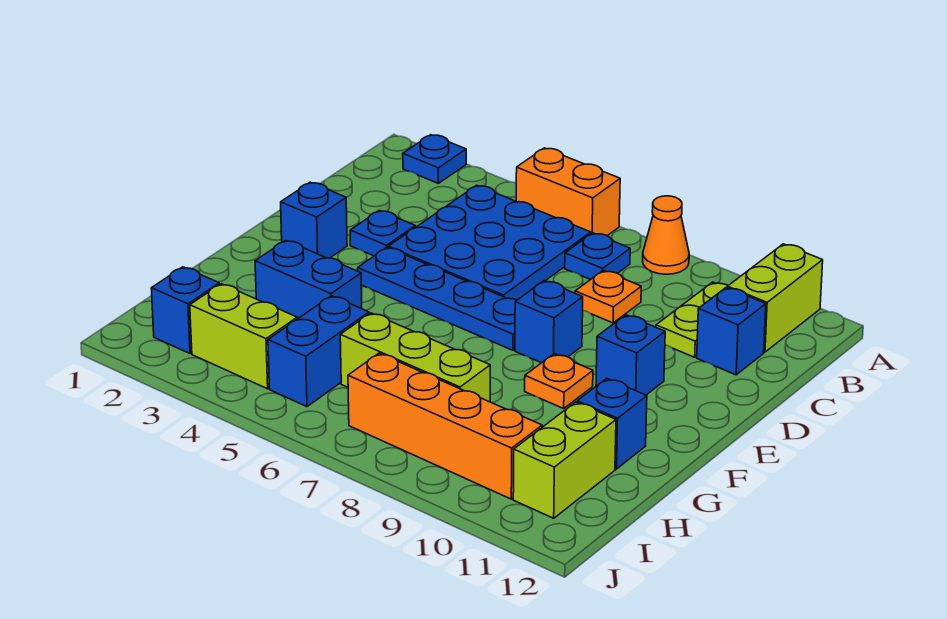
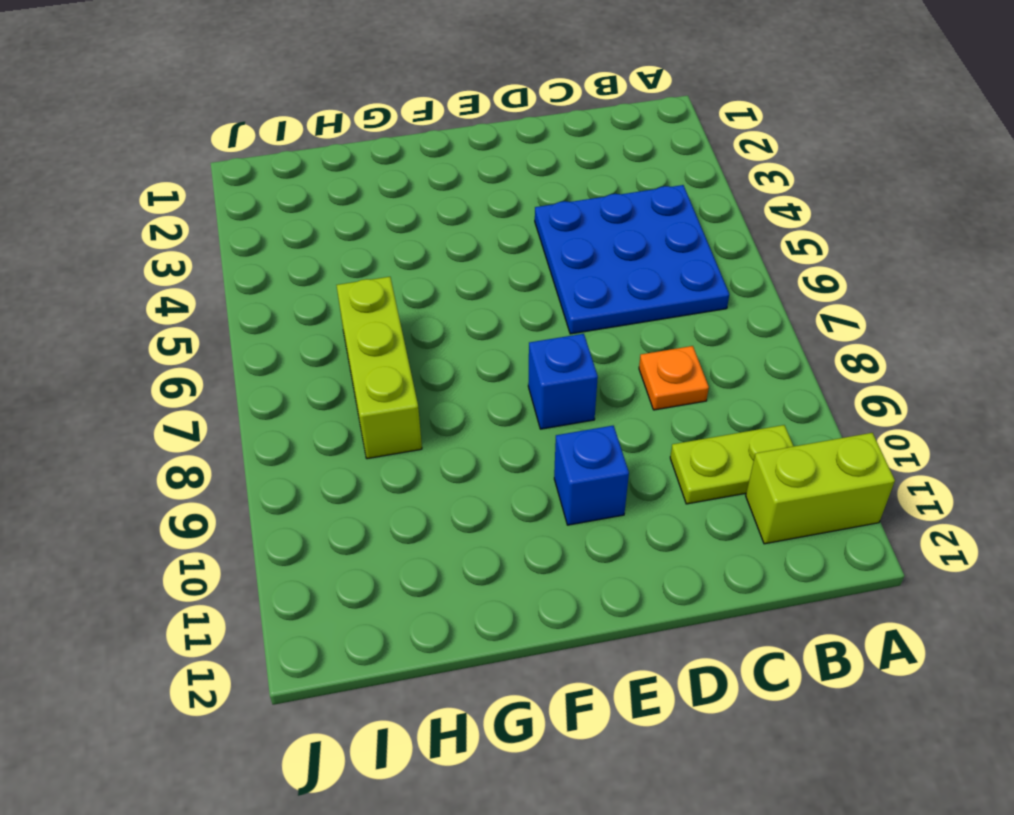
none -> blue 1x1 plate [403,135,466,184]
none -> orange 1x2 brick [516,148,620,236]
none -> orange 1x1 cone [643,196,689,274]

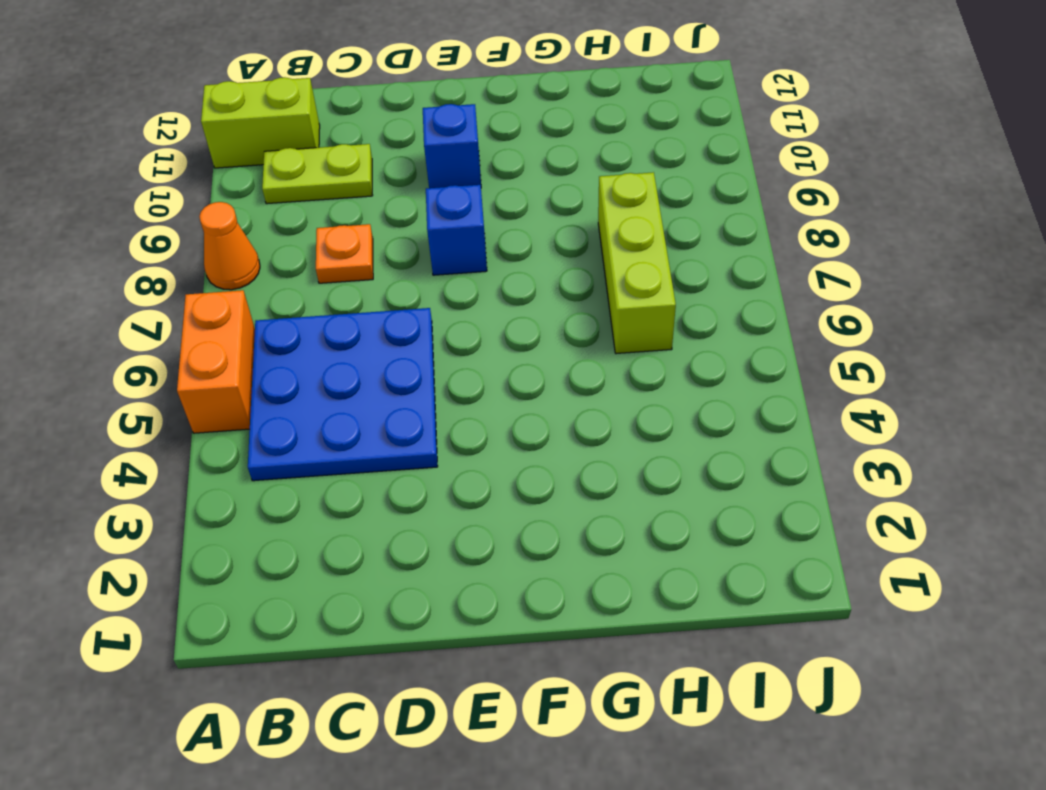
none -> blue 1x1 plate [403,135,466,184]
none -> blue 1x1 plate [565,233,630,280]
none -> blue 1x1 brick [697,287,766,375]

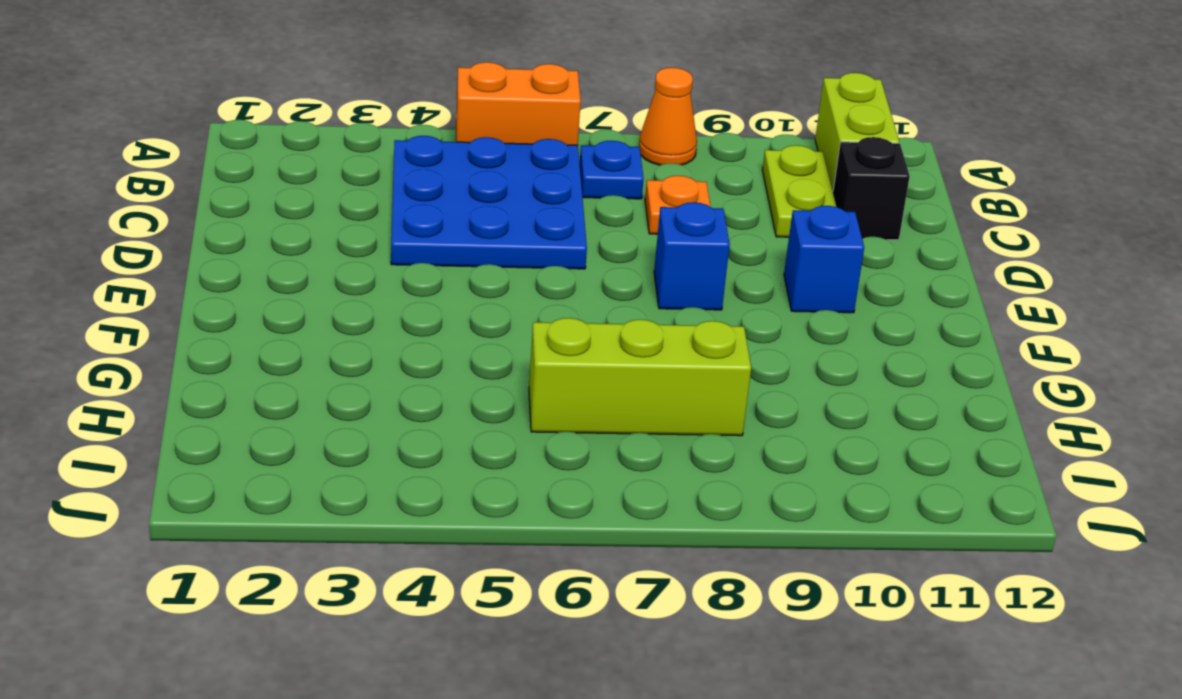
black 1x1 brick [833,137,910,240] -> blue 1x1 brick [697,287,766,375]
none -> blue 1x1 plate [403,135,466,184]
none -> blue 1x1 plate [350,210,415,256]
none -> blue 1x1 brick [281,182,347,258]

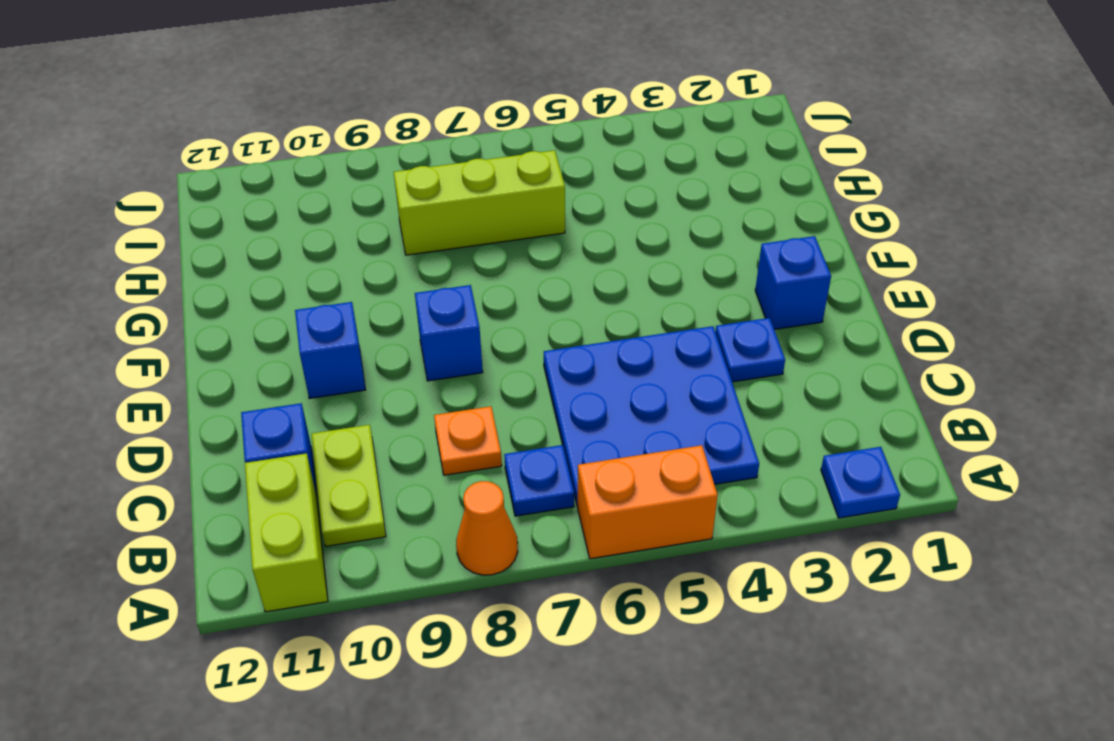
none -> blue 1x4 plate [358,248,517,350]
none -> orange 1x1 plate [525,354,593,408]
none -> blue 1x2 brick [255,240,362,319]

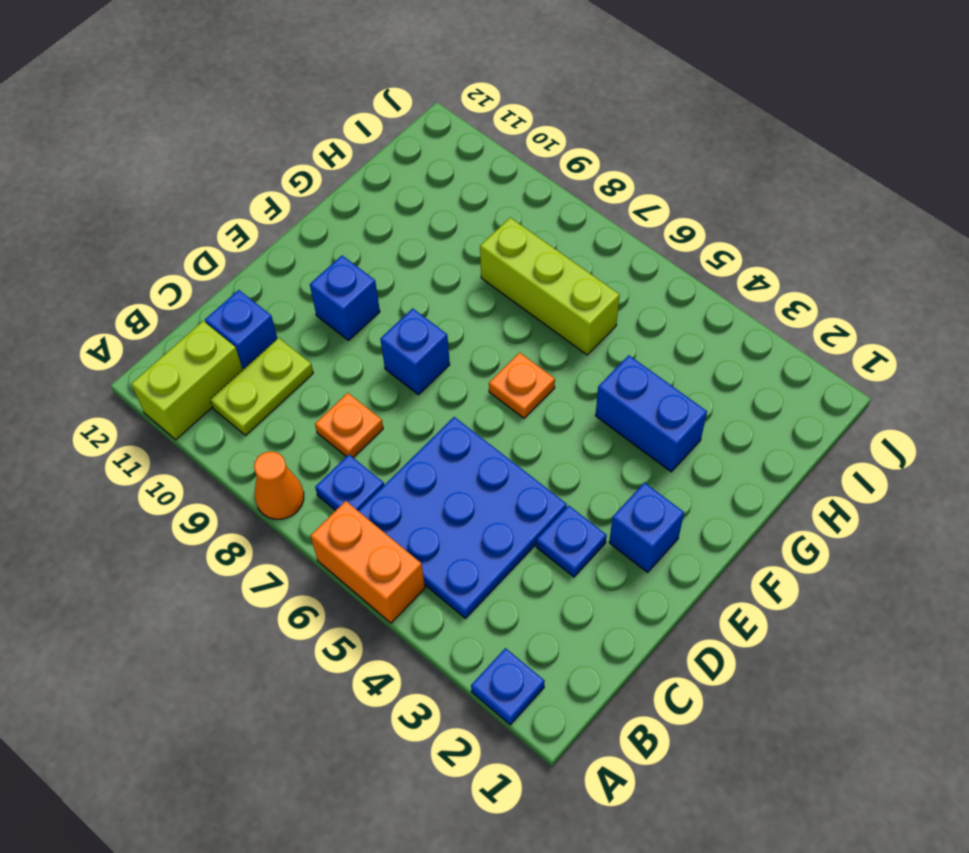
orange 1x1 plate [489,353,555,418] -> orange 1x1 plate moved to [525,354,593,408]
none -> blue 1x4 plate [358,248,517,350]
none -> blue 1x1 brick [577,378,647,469]
none -> blue 1x2 brick [268,296,369,407]

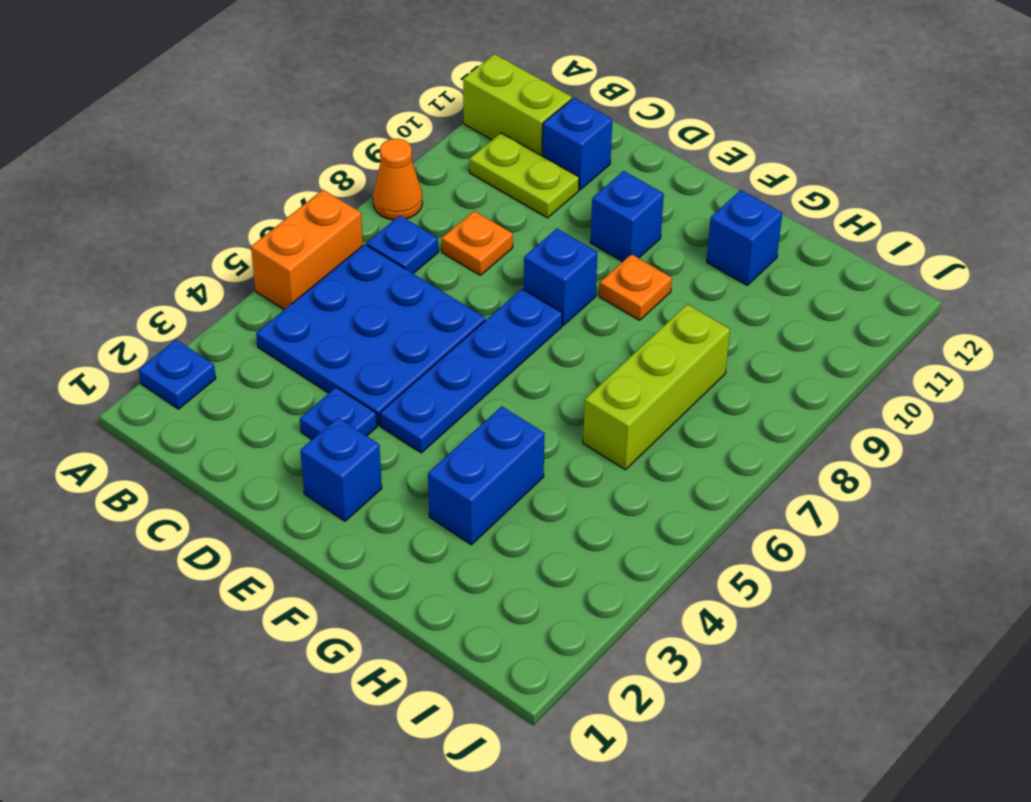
none -> blue 1x2 brick [268,296,369,407]
none -> lime 1x2 brick [513,402,616,518]
none -> blue 1x1 brick [151,267,219,354]

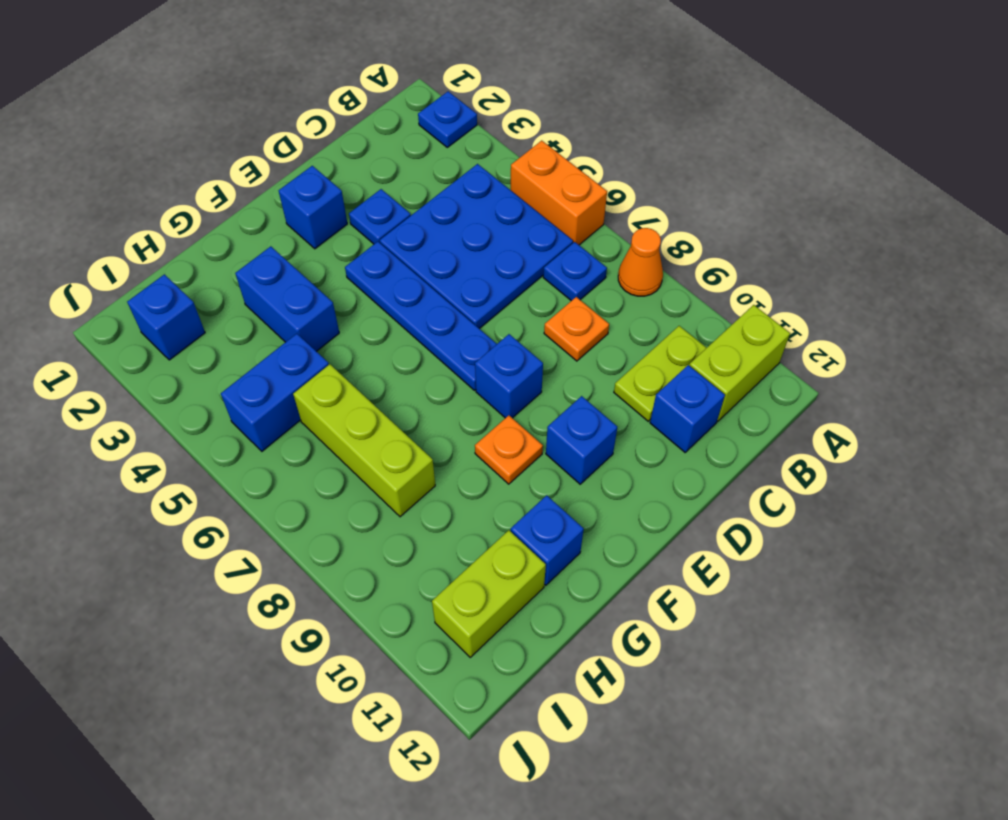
none -> lime 1x2 brick [190,284,297,389]
none -> orange 1x4 brick [348,353,542,499]

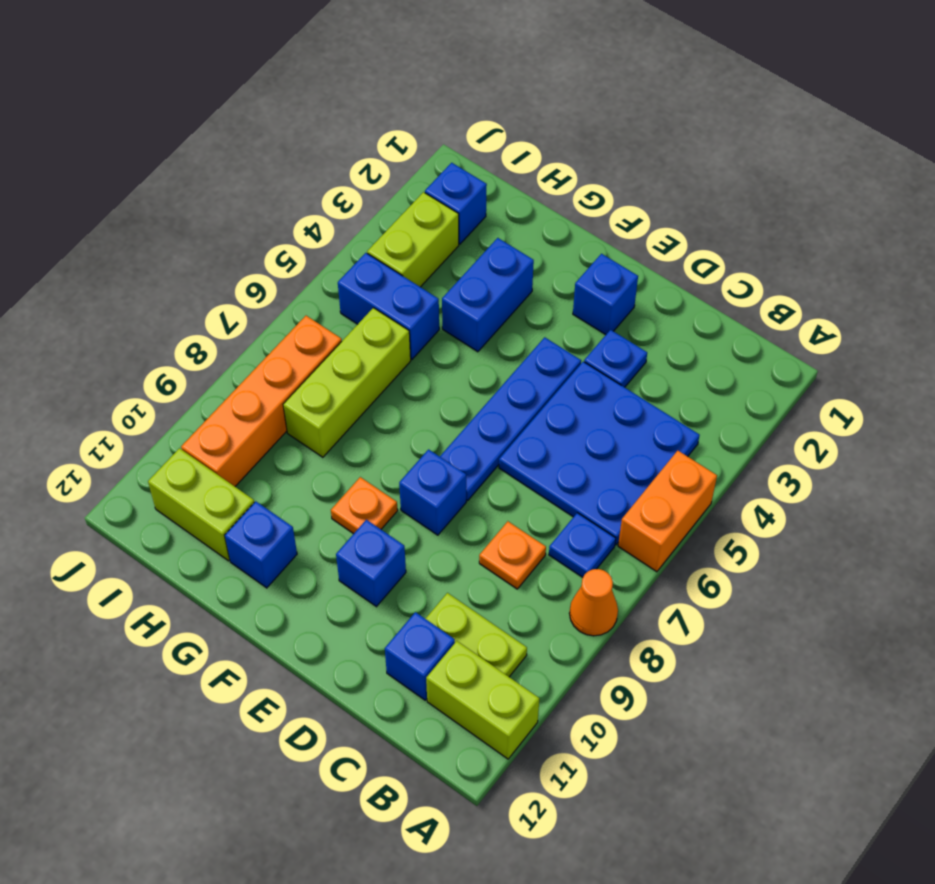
none -> blue 1x1 plate [403,135,466,184]

